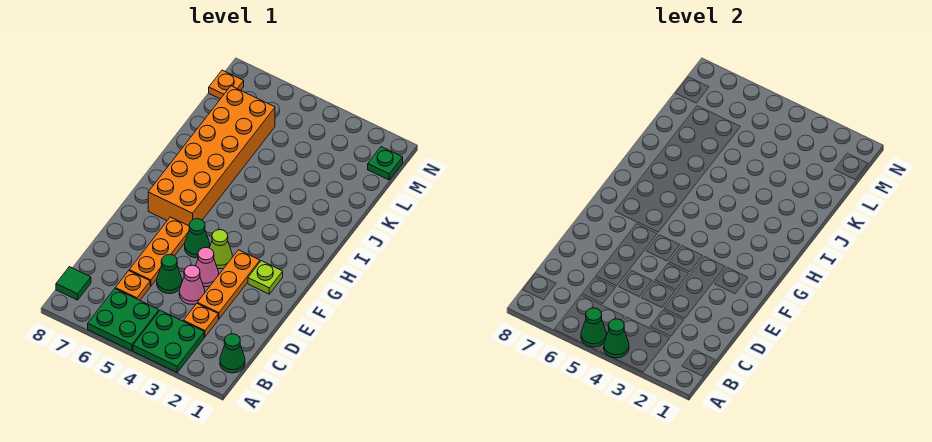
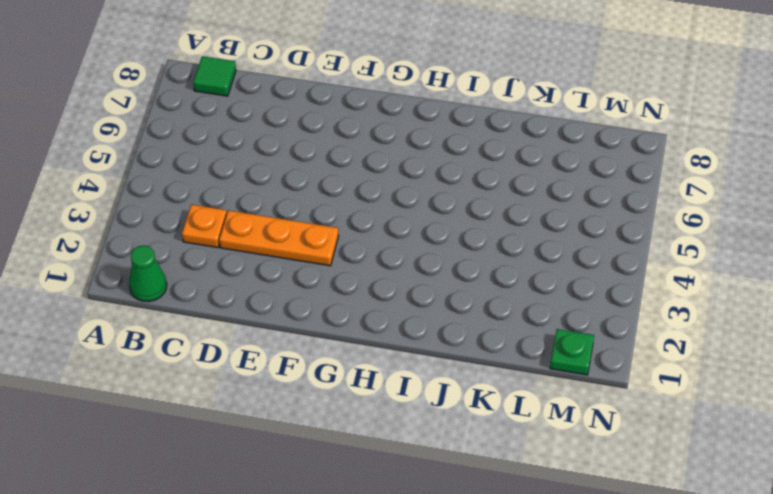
none -> green 2x2 plate [133,310,204,372]
none -> green 2x2 plate [88,289,159,351]
none -> orange 1x1 plate [115,271,150,300]

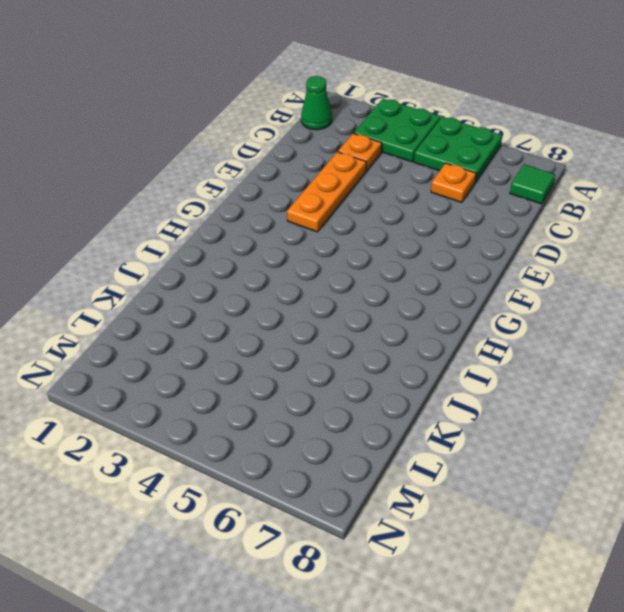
none -> pink 1x1 cone [179,265,205,304]
none -> green 1x1 cone [157,254,182,294]
none -> orange 1x3 plate [129,217,189,286]

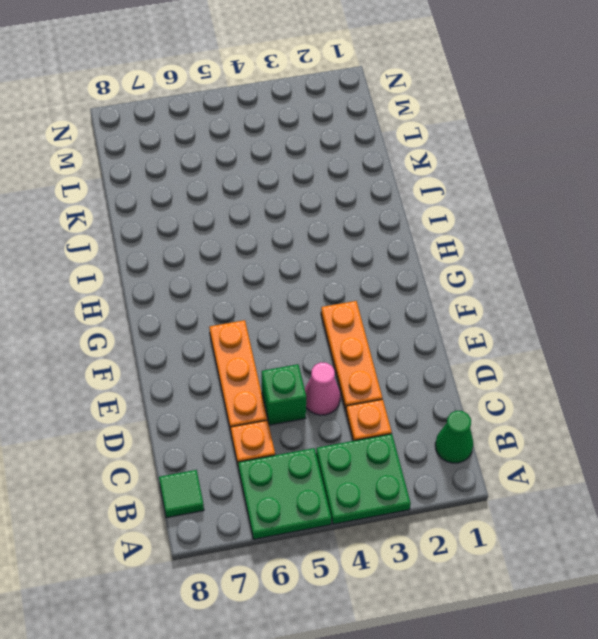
green 1x1 brick [262,364,306,425] -> green 1x1 cone [157,254,182,294]
none -> pink 1x1 cone [196,247,219,287]
none -> lime 1x1 plate [248,261,283,294]
none -> lime 1x1 cone [209,230,232,269]

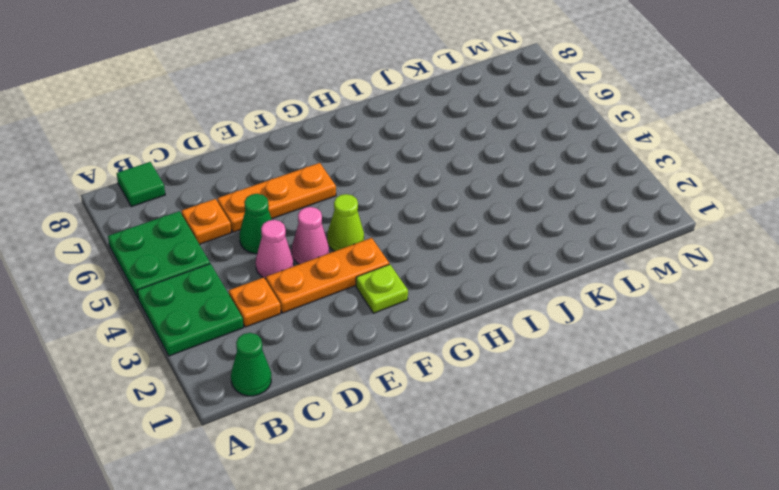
none -> green 1x1 cone [185,219,210,258]
none -> orange 2x6 brick [148,86,275,226]
none -> green 1x1 plate [368,147,403,180]

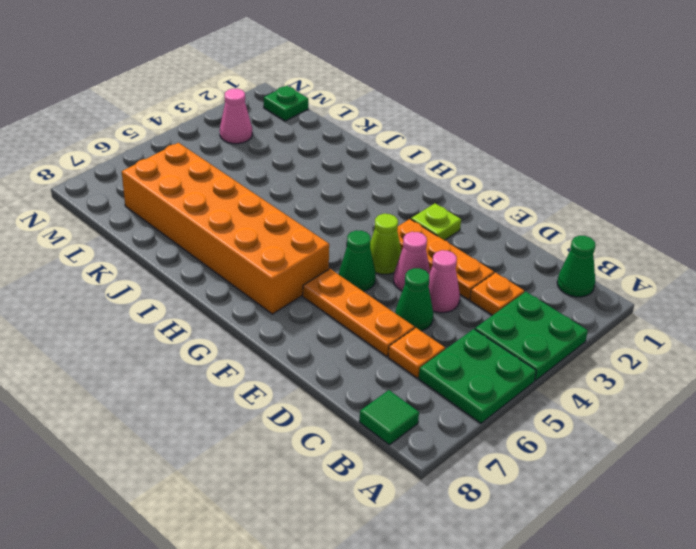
pink 1x1 cone [220,89,252,144] -> none
none -> orange 1x1 plate [209,70,244,99]
none -> green 1x1 cone [604,319,629,358]
none -> green 1x1 cone [581,308,606,347]

